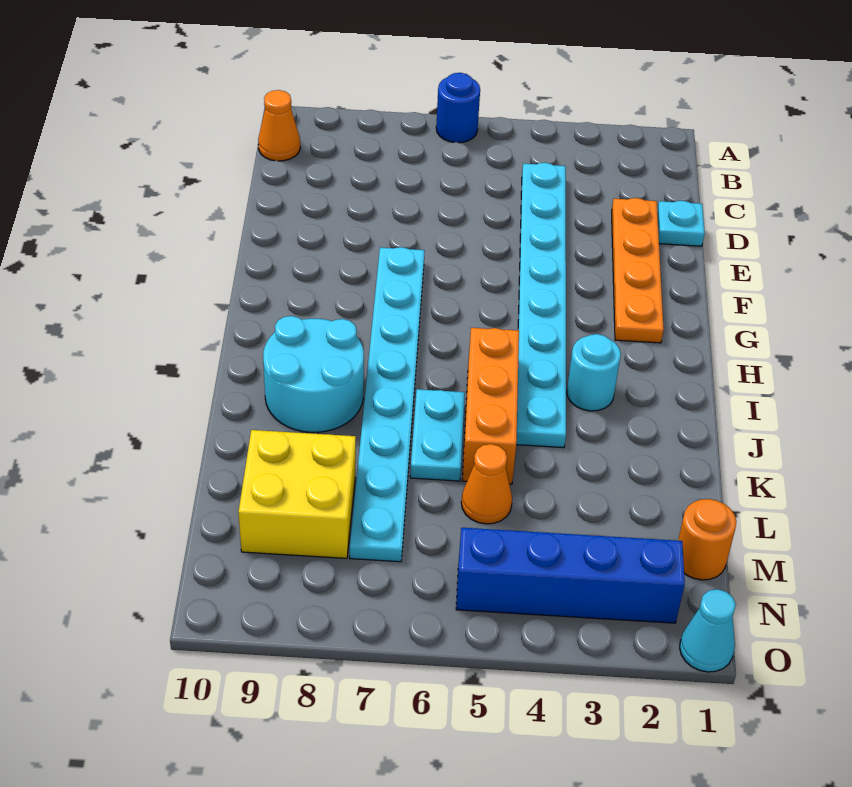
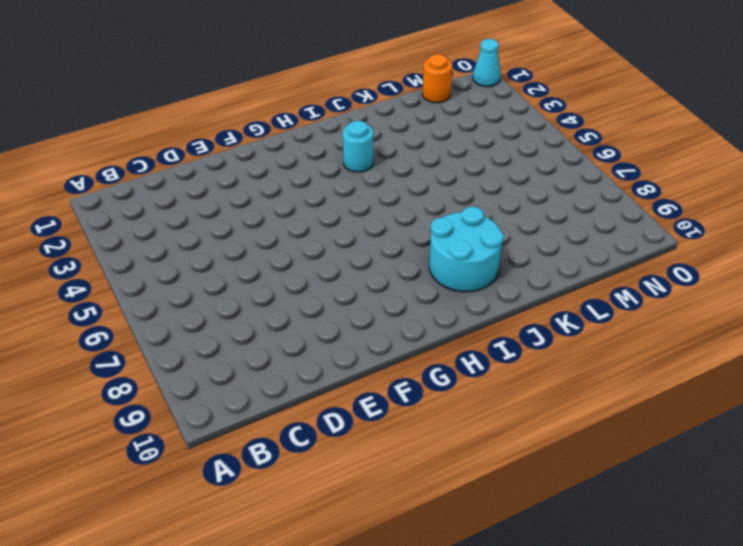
none -> blue 1x1 round brick [436,73,480,143]
none -> orange 1x1 cone [258,90,300,161]
none -> cyan 1x8 plate [516,163,566,448]

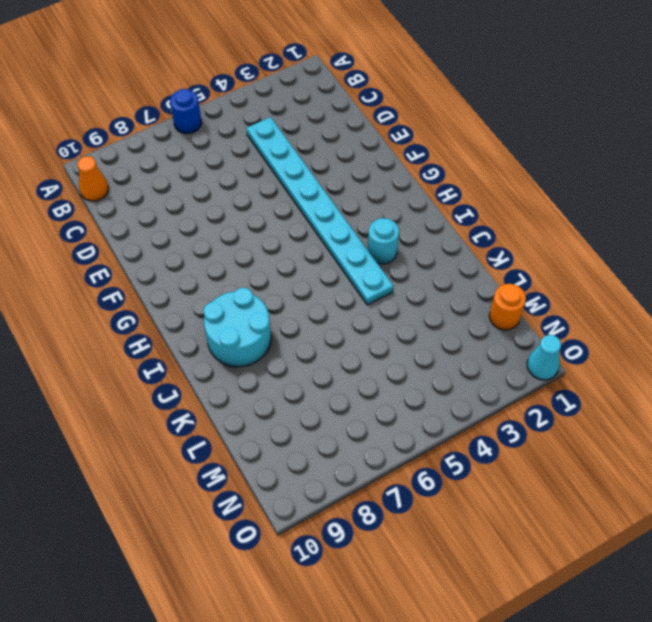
none -> cyan 1x1 plate [657,201,705,246]
none -> orange 1x4 plate [612,198,664,343]
none -> cyan 1x8 plate [350,247,425,562]

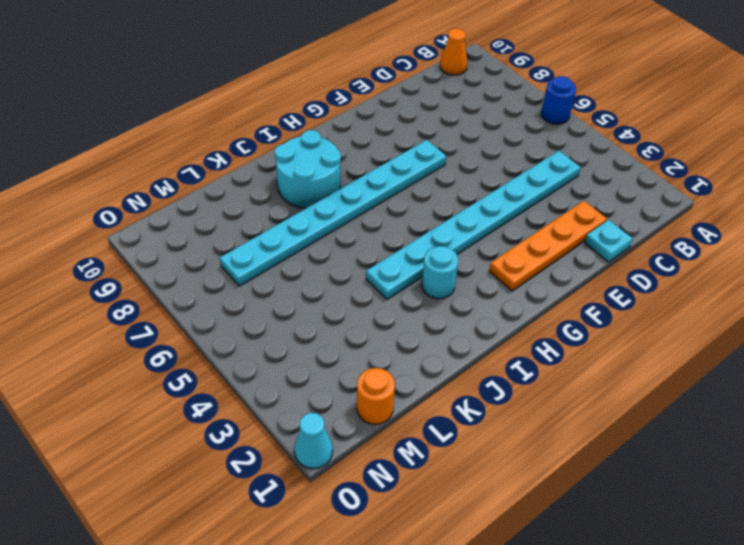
none -> orange 1x3 brick [462,328,519,484]
none -> cyan 1x2 plate [410,389,465,481]
none -> orange 1x1 cone [461,444,512,524]

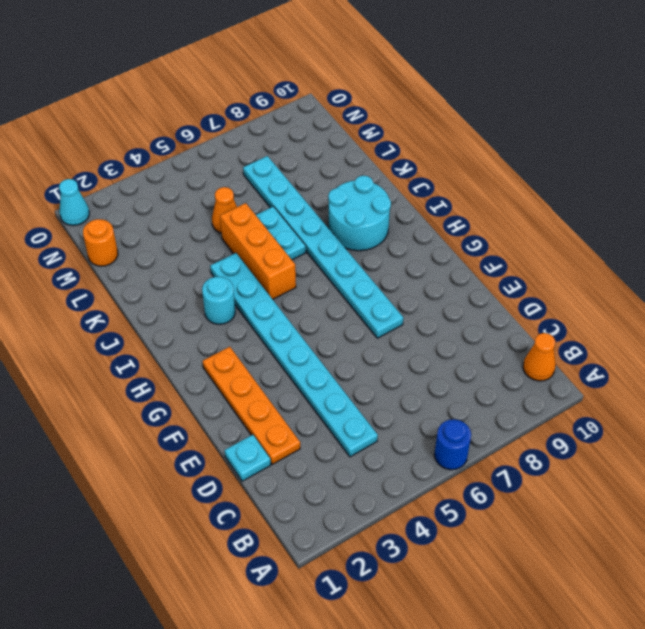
none -> yellow 2x2 brick [238,430,356,558]
none -> blue 1x4 brick [456,528,685,623]

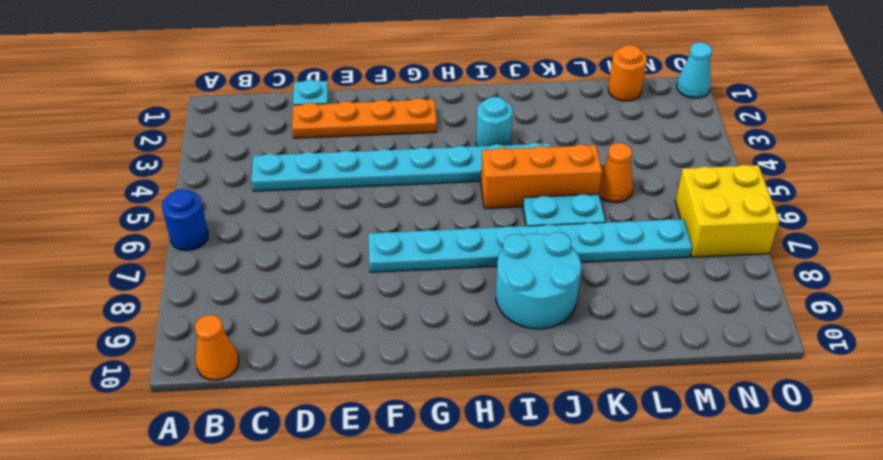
yellow 2x2 brick [675,165,780,257] -> yellow 2x2 brick moved to [238,430,356,558]
none -> blue 1x4 brick [456,528,685,623]

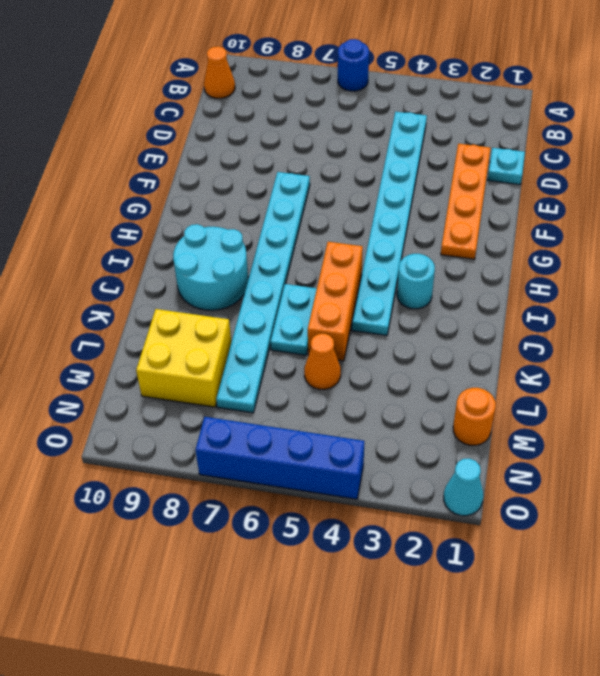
blue 1x4 brick [195,417,365,499] -> blue 1x4 brick moved to [456,528,685,623]

